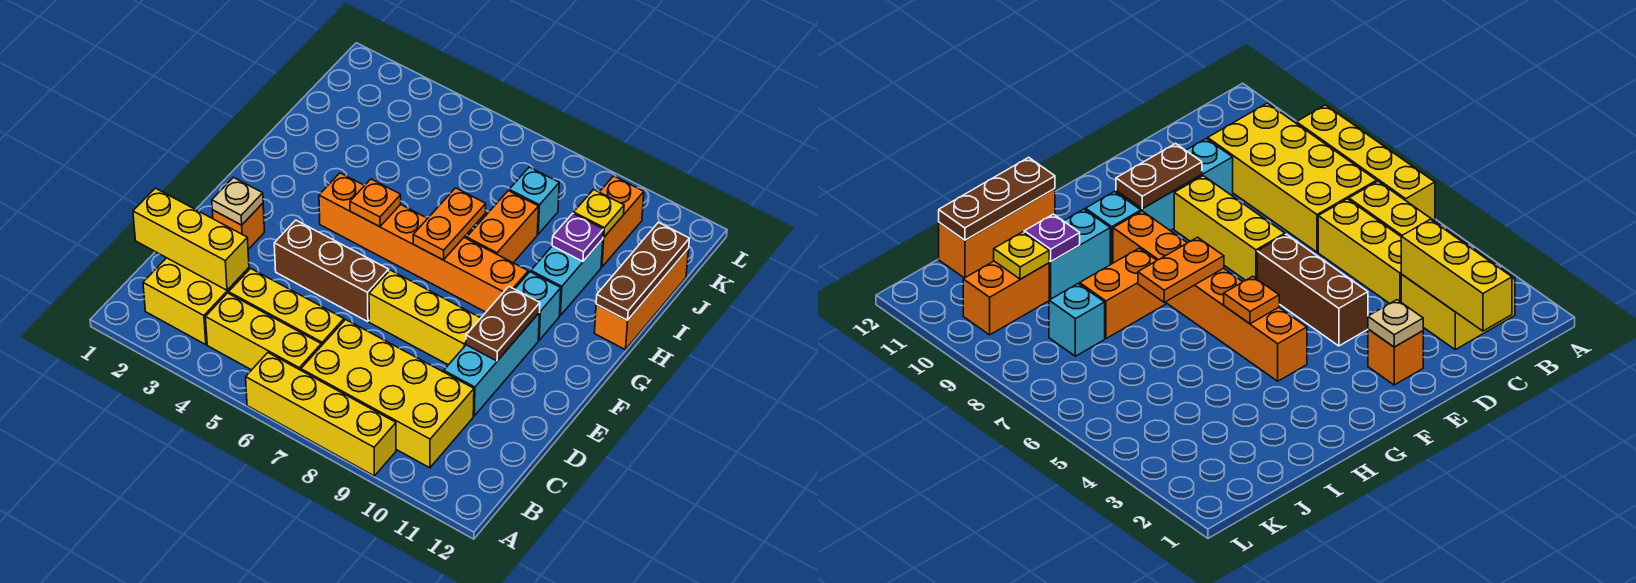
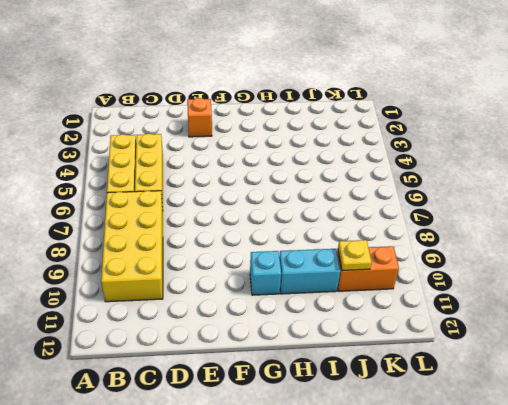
none -> yellow 1x4 brick [246,353,396,476]
none -> yellow 2x2 brick [143,258,249,345]
none -> cyan 1x3 brick [444,313,539,416]

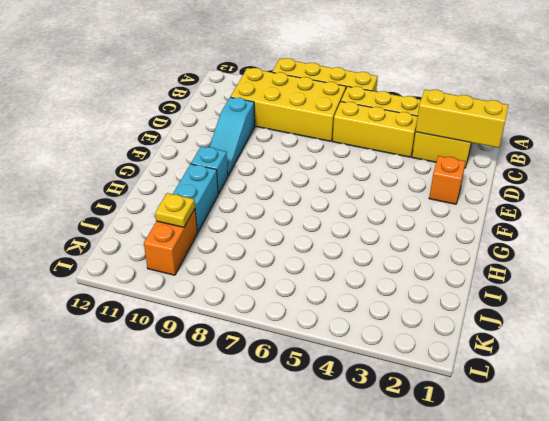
cyan 1x3 slope [210,97,255,176] -> cyan 1x3 brick [444,313,539,416]
none -> brown 1x3 brick [274,220,389,322]
none -> yellow 1x3 brick [369,270,481,365]
none -> orange 1x6 brick [319,173,528,312]

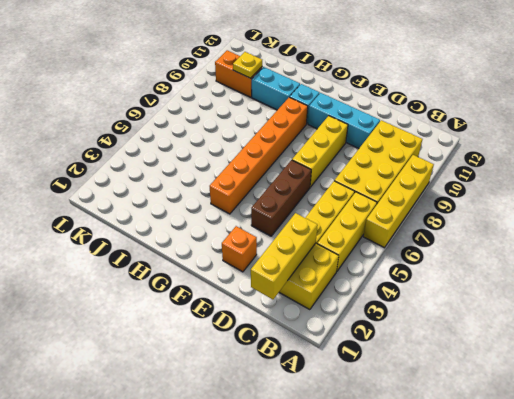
none -> orange 1x2 brick [467,191,539,263]
none -> orange 1x3 brick [594,248,689,350]
none -> cyan 1x1 brick [509,167,559,234]

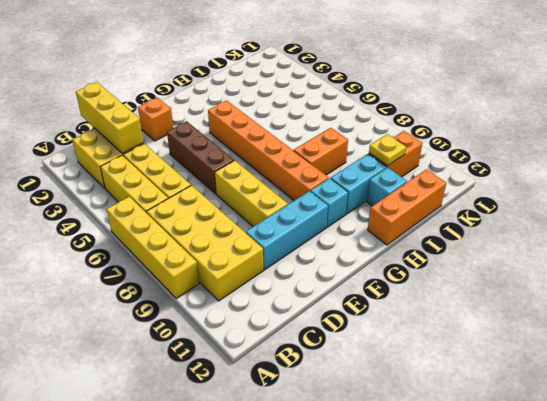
cyan 1x1 brick [367,167,407,206] -> cyan 1x1 brick moved to [509,167,559,234]
none -> tan 1x1 plate [212,177,263,225]
none -> brown 1x2 plate [466,287,540,361]
none -> orange 1x1 plate [350,179,401,227]

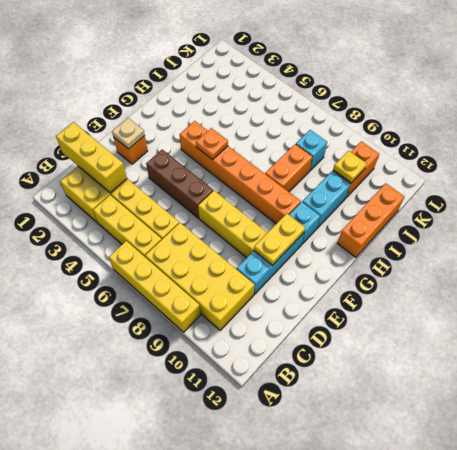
yellow 1x2 plate [254,213,305,266] -> brown 1x2 plate [466,287,540,361]
none -> orange 1x2 plate [413,188,486,260]
none -> brown 1x3 plate [596,222,689,320]
none -> purple 1x1 plate [552,213,603,261]

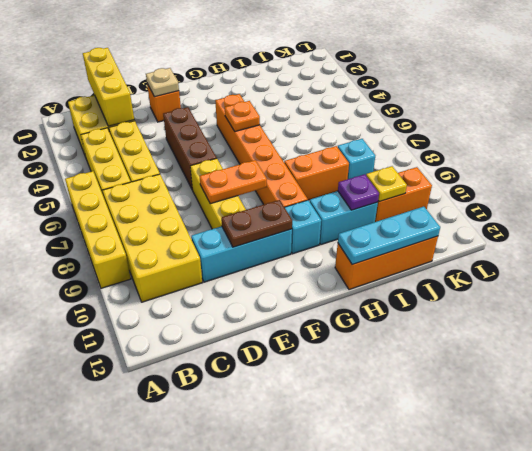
orange 1x2 plate [200,160,267,204] -> orange 1x2 plate moved to [413,188,486,260]
cyan 1x3 plate [338,207,440,264] -> brown 1x3 plate [596,222,689,320]

